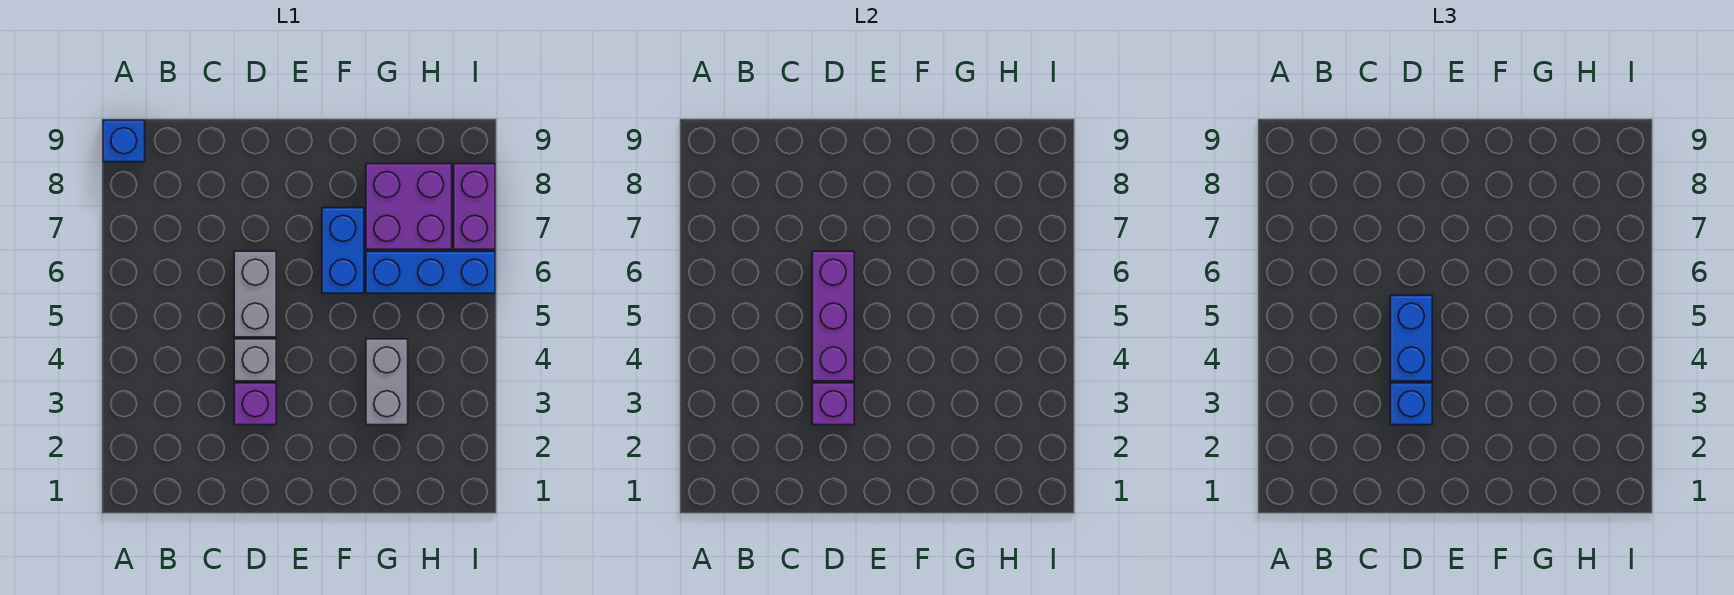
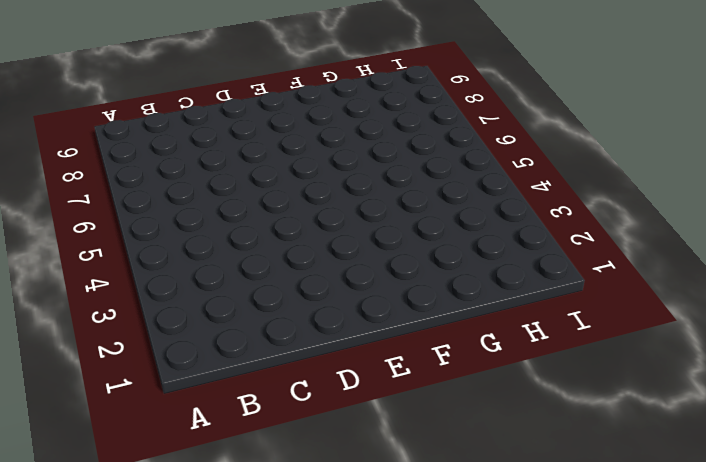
none -> blue 1x1 brick [103,120,145,162]
none -> purple 1x1 brick [234,383,276,425]
none -> grey 1x1 brick [234,339,276,381]

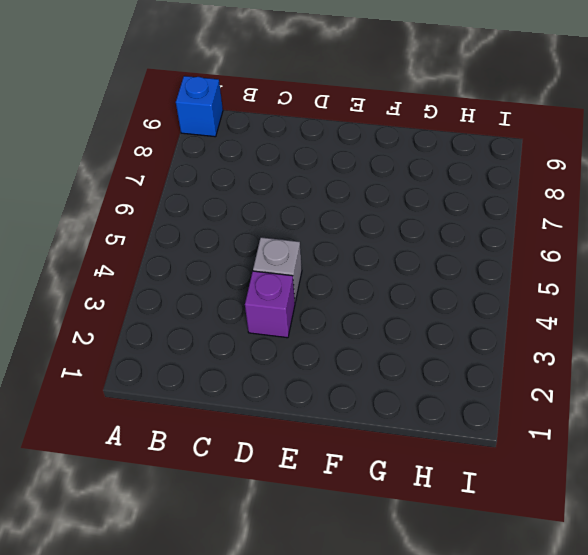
none -> grey 1x2 brick [234,251,276,337]
none -> blue 1x2 brick [322,208,364,293]
none -> grey 1x2 brick [366,339,408,425]

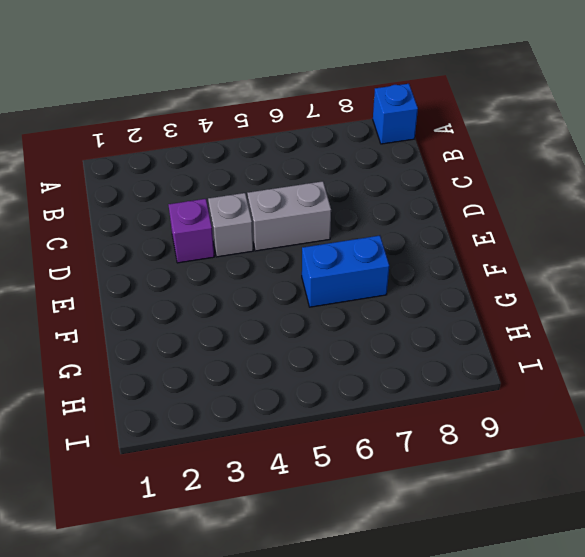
none -> grey 1x2 brick [366,339,408,425]
none -> blue 1x3 brick [366,251,495,293]
none -> purple 2x2 brick [366,164,452,249]

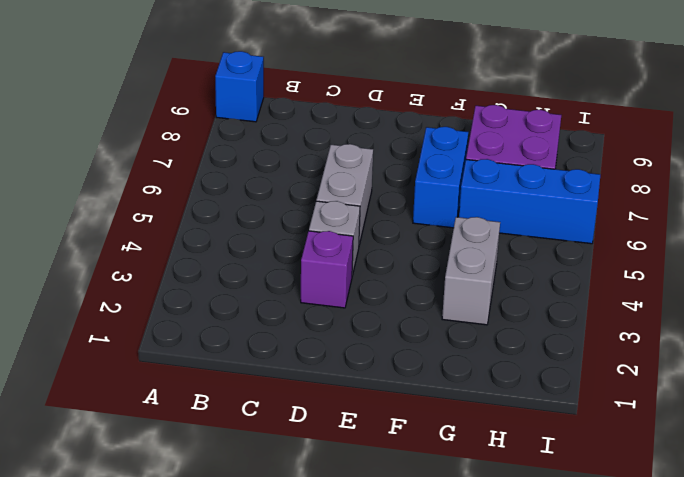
none -> purple 1x2 brick [454,164,495,249]
none -> purple 1x1 brick [812,383,854,425]
none -> purple 1x3 brick [812,251,854,381]

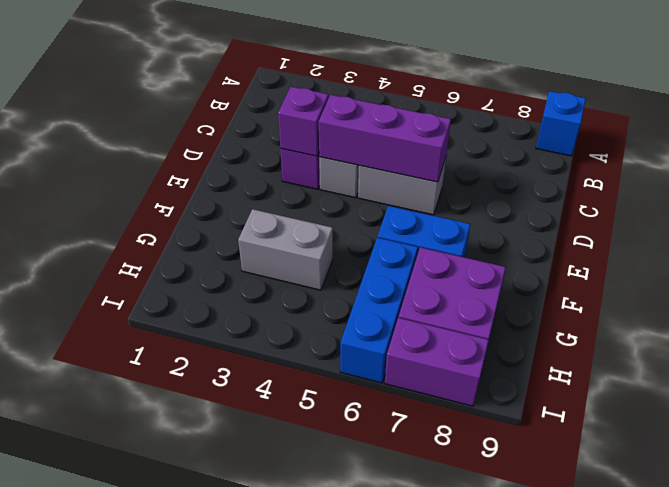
none -> blue 1x1 brick [1390,383,1432,425]
none -> blue 1x2 brick [1390,295,1432,381]

